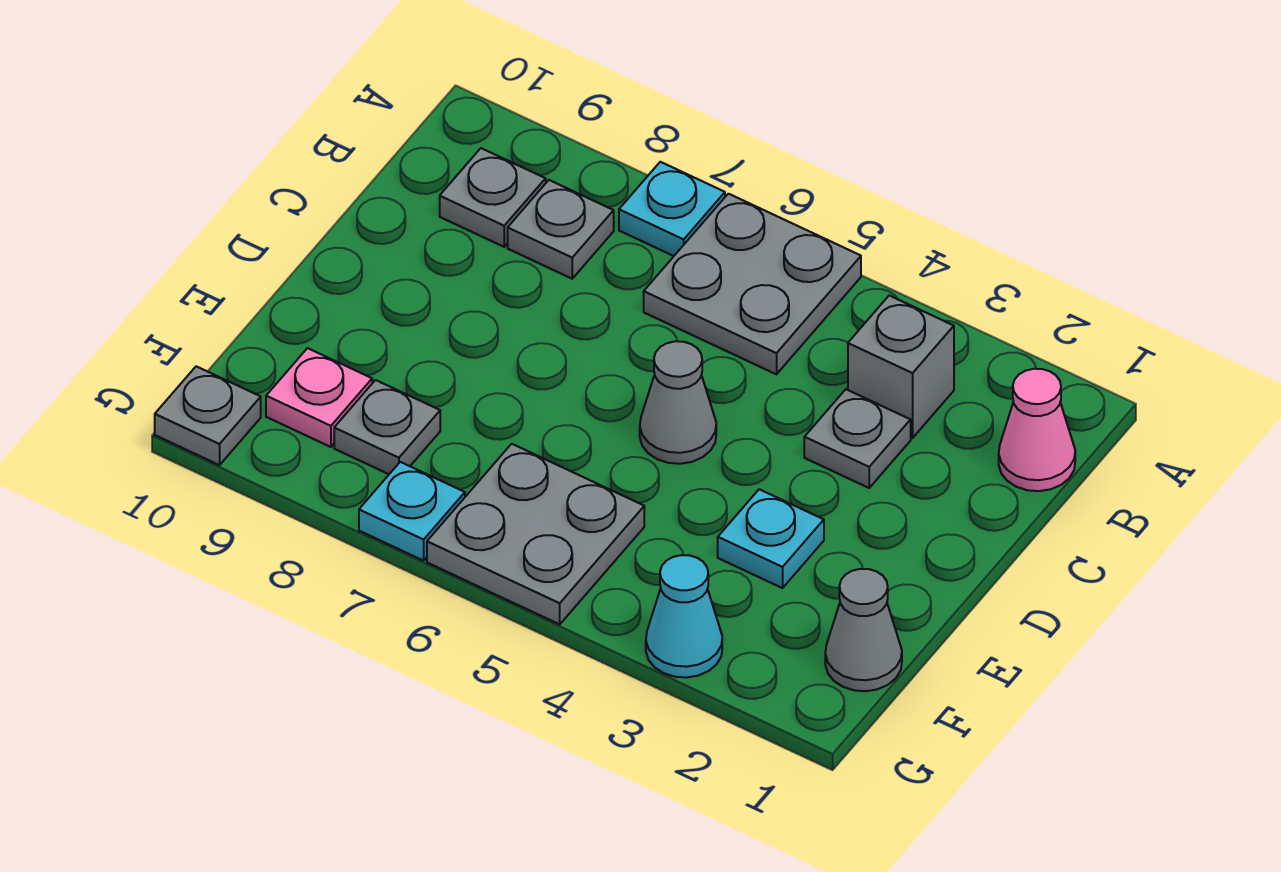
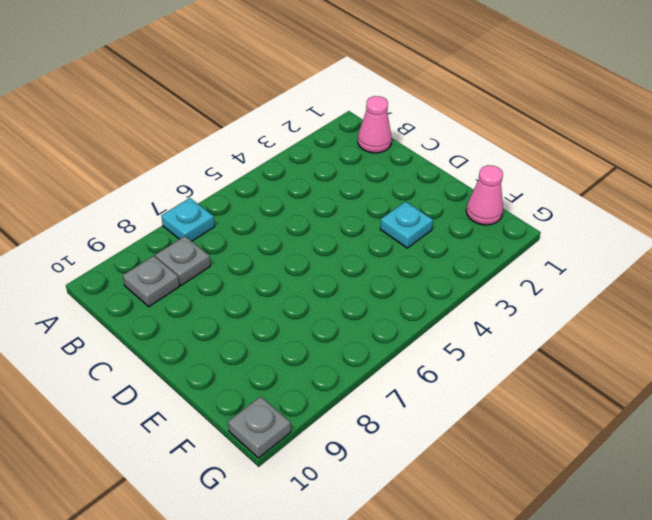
pink 1x1 cone [466,165,503,225] -> grey 1x1 cone [825,569,902,691]
none -> grey 2x2 plate [644,194,861,374]
none -> grey 1x1 brick [848,296,954,438]
none -> grey 1x1 plate [804,389,911,488]

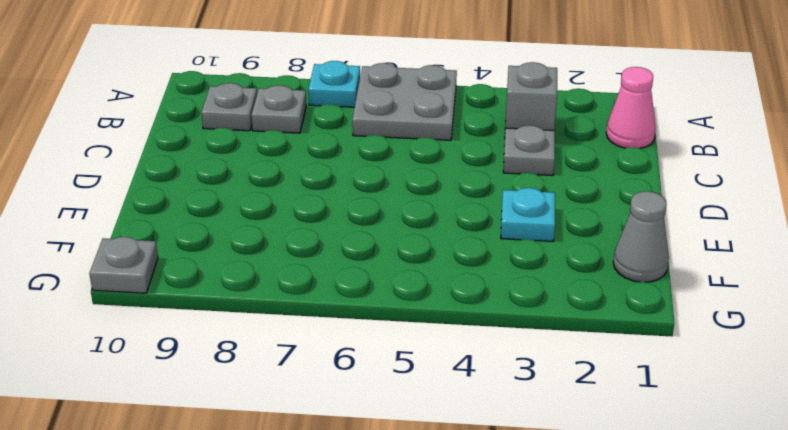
none -> grey 1x1 cone [640,341,716,464]
none -> grey 2x2 plate [427,444,644,624]
none -> grey 1x1 plate [334,380,440,474]

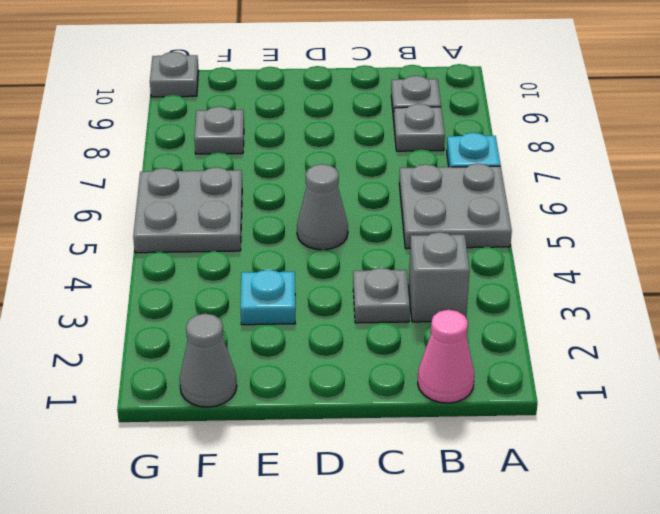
none -> pink 1x1 plate [266,348,372,447]
none -> cyan 1x1 cone [646,555,722,678]
none -> cyan 1x1 plate [359,462,465,561]

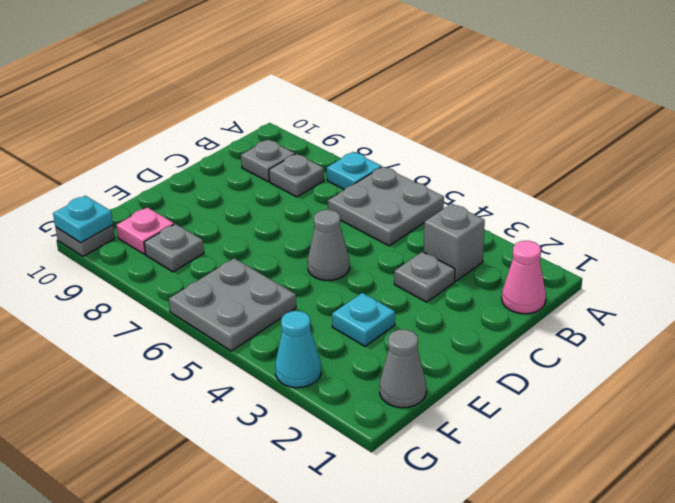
cyan 1x1 plate [53,196,113,243] -> cyan 1x1 plate moved to [359,462,465,561]

